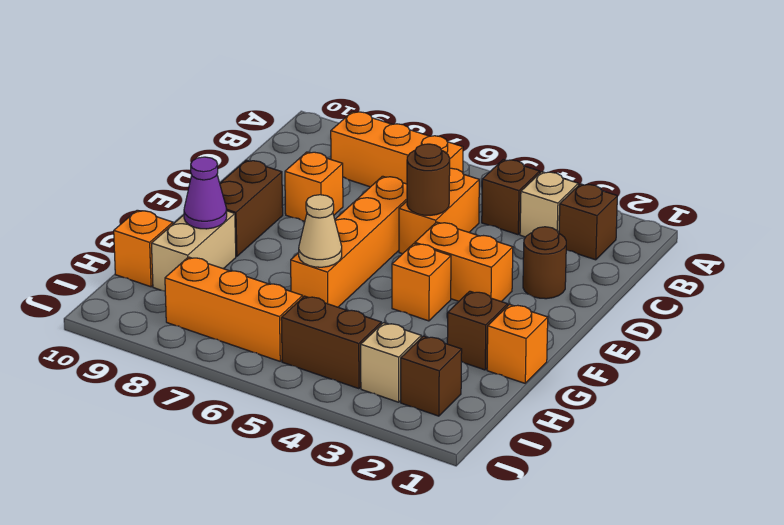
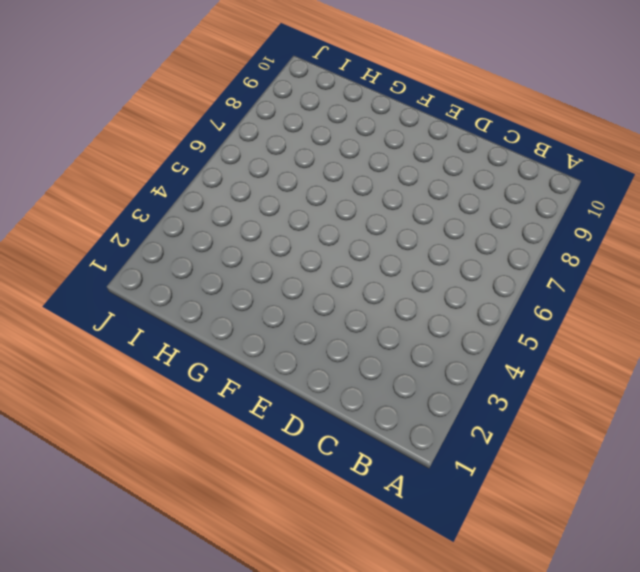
none -> brown 1x1 brick [559,184,617,260]
none -> tan 1x1 brick [520,172,578,237]
none -> brown 1x1 brick [482,160,540,235]

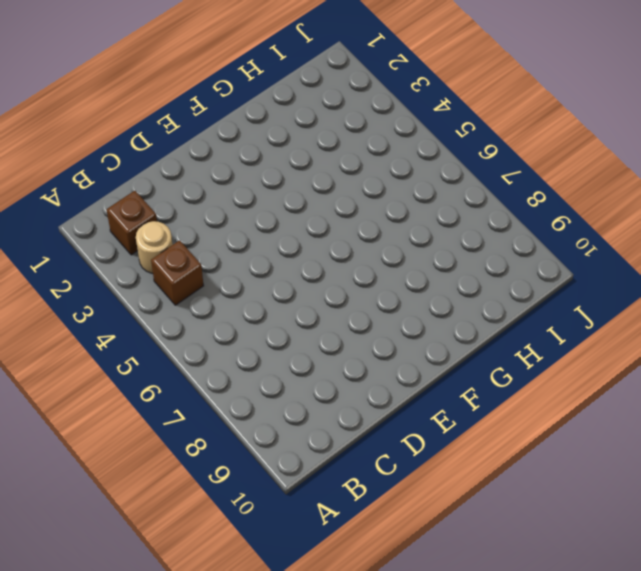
tan 1x1 round brick [136,221,173,273] -> tan 1x1 brick [520,172,578,237]
none -> orange 1x3 brick [331,112,463,187]
none -> orange 1x2 brick [399,168,479,254]
none -> brown 1x1 round brick [523,227,566,299]

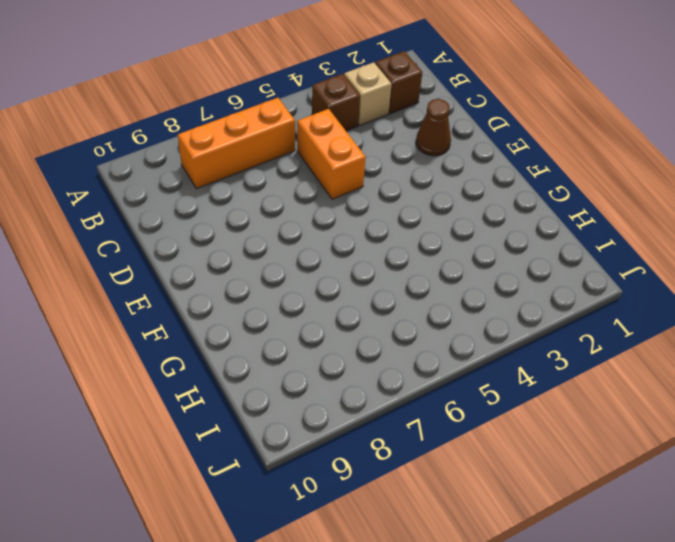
brown 1x1 cone [416,99,451,156] -> brown 1x1 round brick [523,227,566,299]
none -> orange 1x4 brick [291,176,407,307]
none -> orange 1x1 brick [285,152,343,221]
none -> orange 1x2 brick [415,222,513,302]

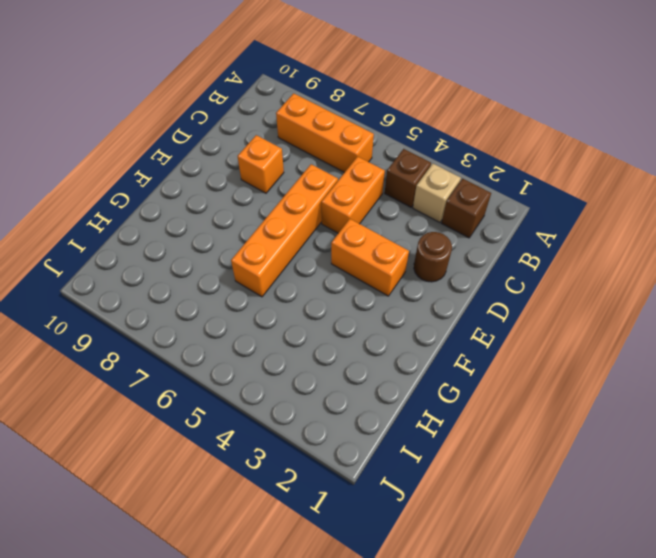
none -> brown 1x2 brick [220,160,283,257]
none -> orange 1x1 brick [392,244,451,321]
none -> orange 1x1 brick [487,304,548,383]

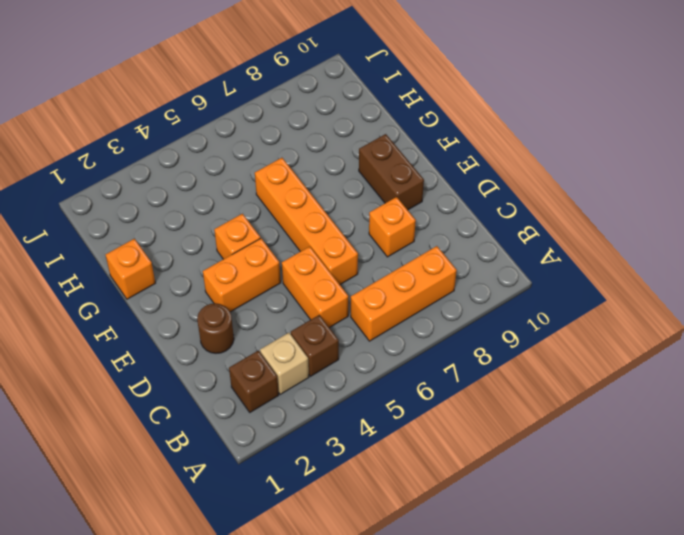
none -> brown 1x1 brick [447,291,508,370]
none -> tan 1x2 brick [151,211,236,291]
none -> orange 1x1 brick [114,210,173,287]

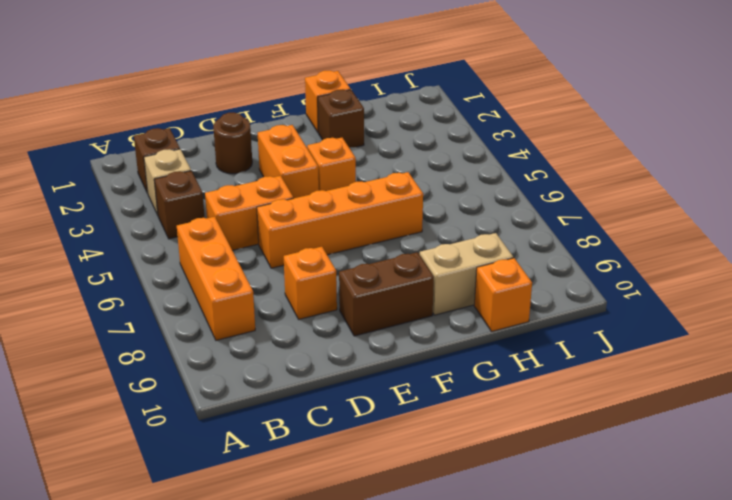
none -> brown 1x1 brick [401,336,462,416]
none -> tan 1x1 brick [361,323,421,402]
none -> brown 1x2 brick [281,296,381,389]

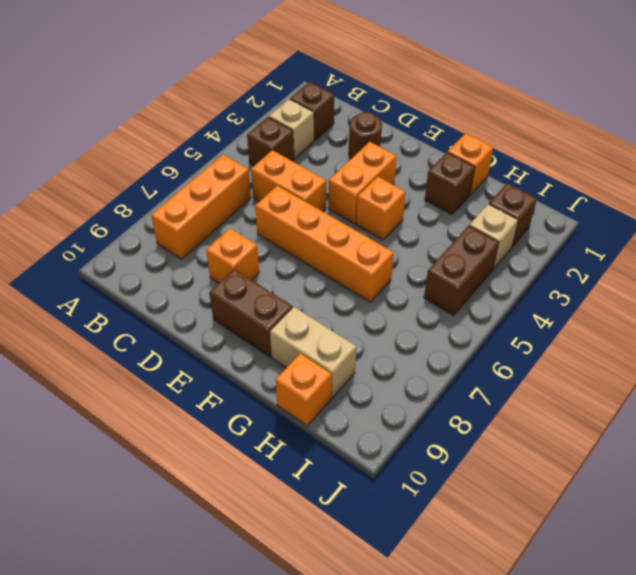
none -> orange 1x3 brick [165,257,303,361]
none -> brown 1x1 round brick [407,144,450,215]
none -> tan 1x1 cone [298,195,342,267]

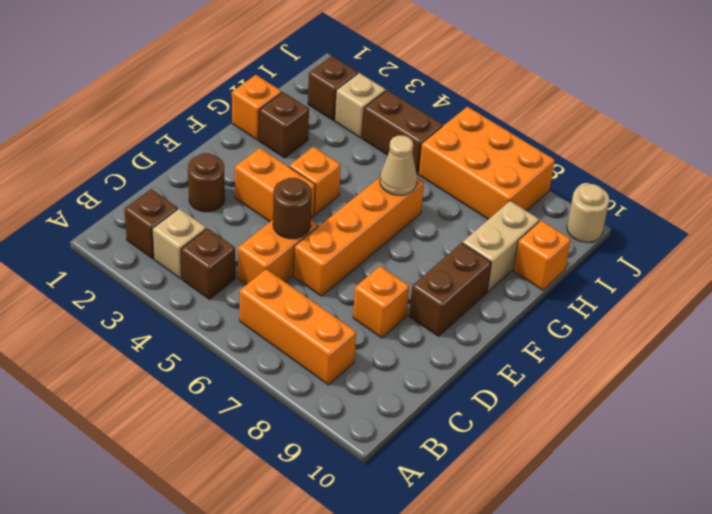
orange 2x3 brick [418,107,555,219] -> orange 1x3 brick [165,257,303,361]
tan 1x1 round brick [567,184,609,242] -> none
none -> purple 1x1 cone [184,157,227,229]

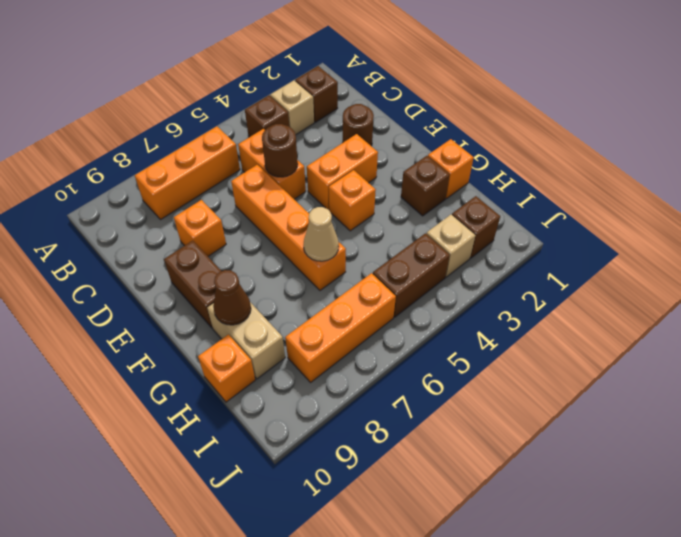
brown 1x1 cone [213,270,251,325] -> purple 1x1 cone [184,157,227,229]

